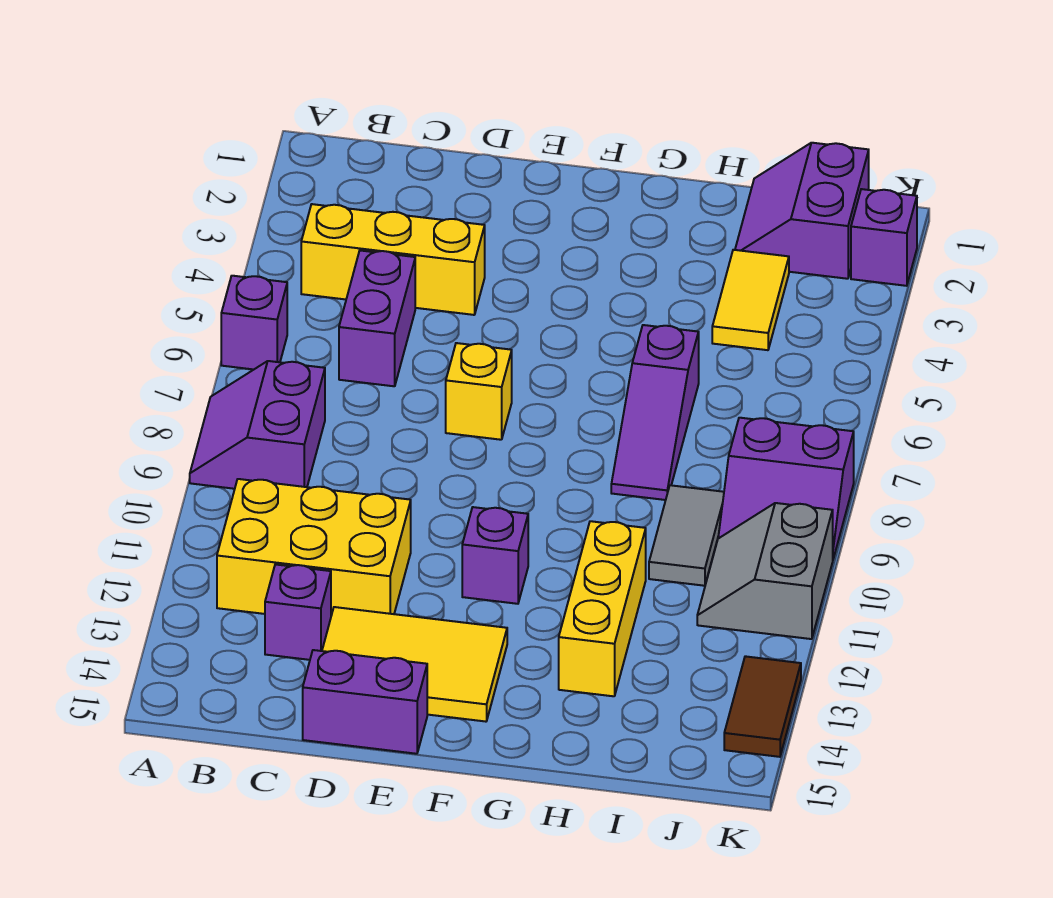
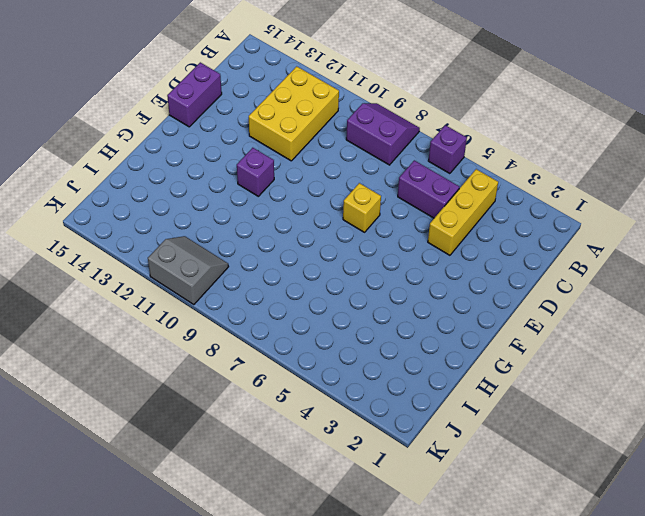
none -> purple 1x1 brick [265,564,331,660]
none -> yellow 2x3 tile [322,607,507,722]
none -> purple 1x3 slope [611,325,699,500]

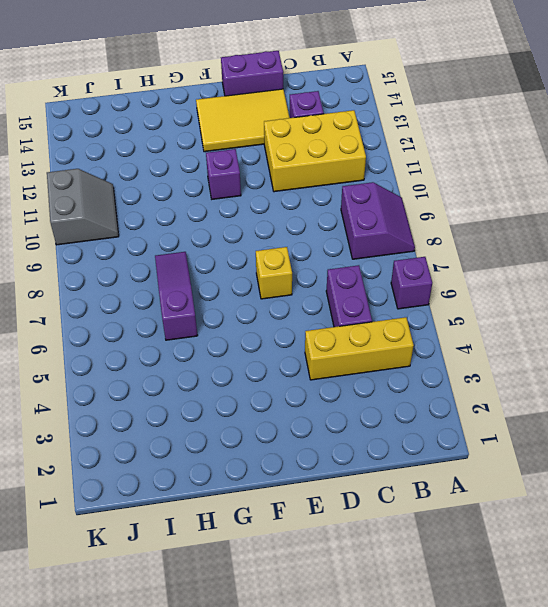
none -> yellow 1x3 brick [559,521,646,696]
none -> purple 2x2 slope [735,143,869,279]
none -> yellow 1x2 tile [712,250,789,350]

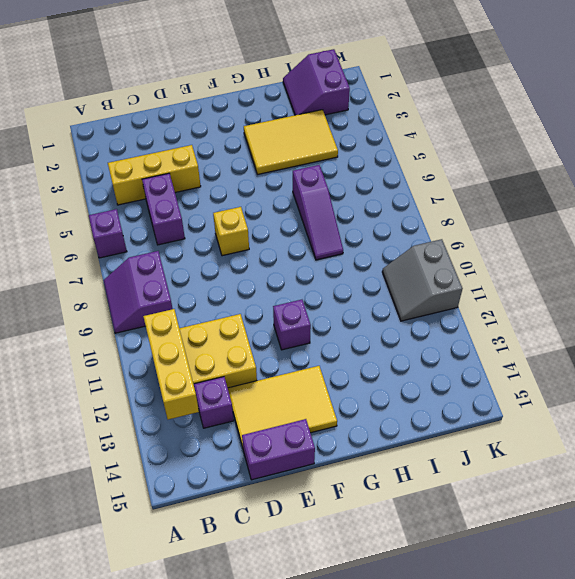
yellow 1x3 brick [143,309,199,420] -> yellow 1x3 brick moved to [559,521,646,696]
yellow 2x3 tile [244,110,338,174] -> yellow 1x2 tile [712,250,789,350]
none -> grey 1x2 tile [649,485,724,586]
none -> purple 2x2 slope [718,418,854,559]
none -> purple 1x1 brick [851,189,917,286]

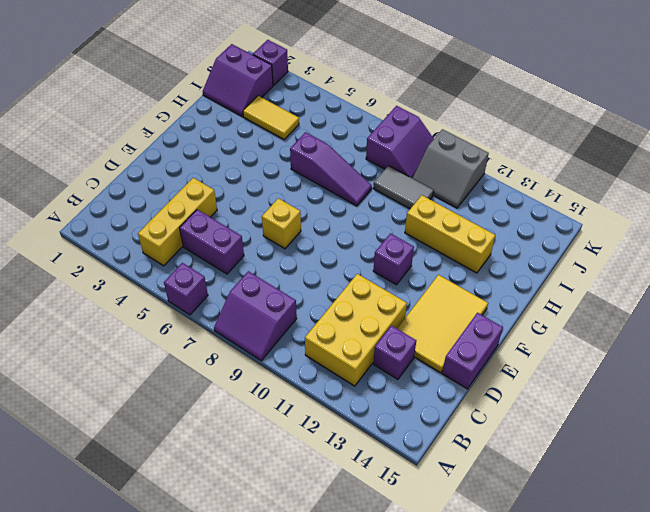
none -> brown 1x2 tile [724,656,801,757]

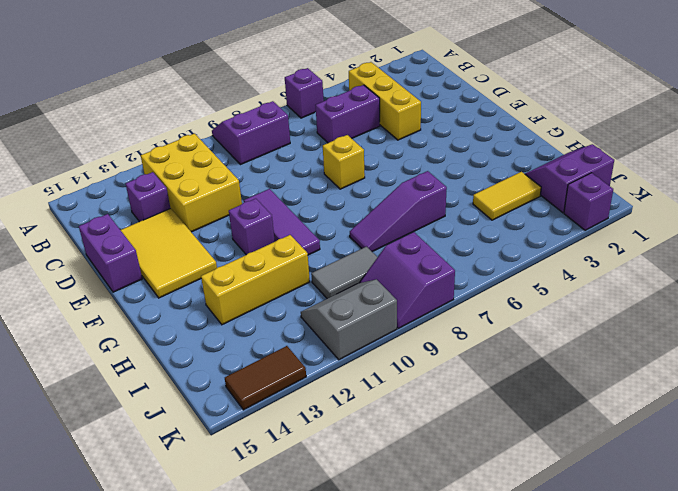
purple 1x3 tile [244,189,320,255] -> none

